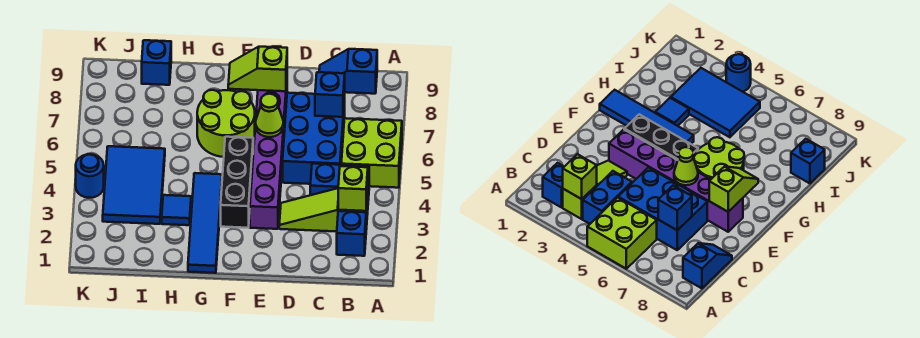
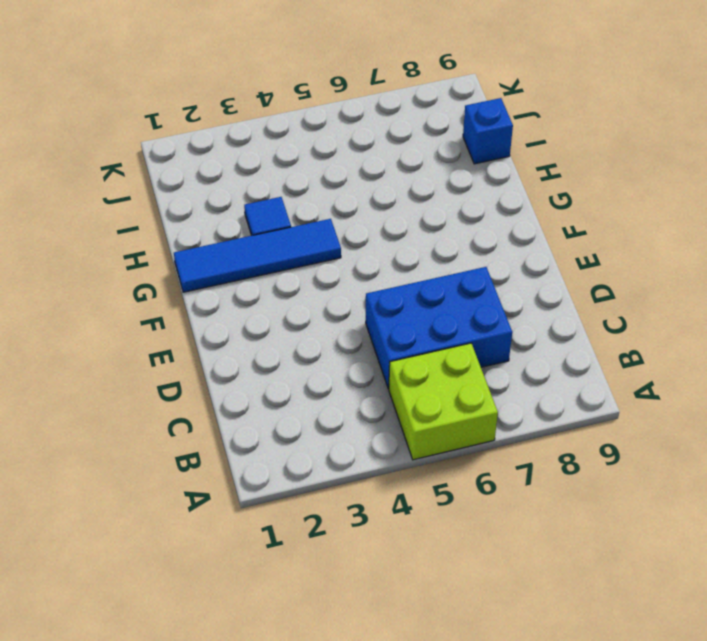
none -> blue 1x1 brick [337,211,366,256]
none -> lime 1x3 slope [279,188,368,232]
none -> blue 1x2 brick [310,164,369,200]

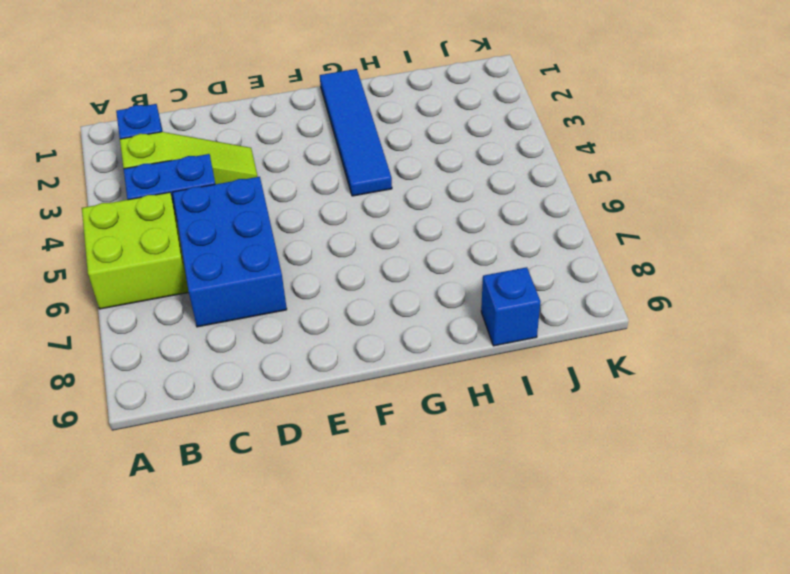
none -> blue 1x2 slope [319,49,377,94]
none -> purple 1x6 brick [250,82,287,229]
none -> black 1x3 brick [221,137,253,228]

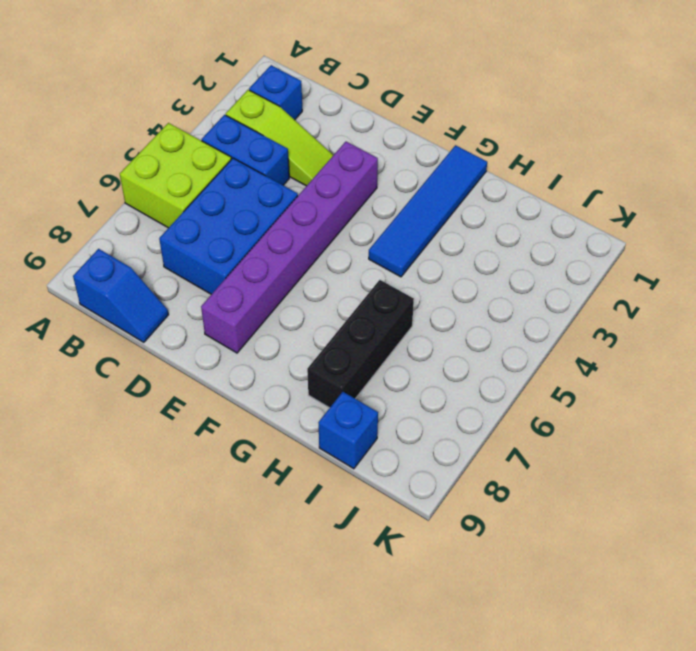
black 1x3 brick [307,280,414,408] -> black 1x3 brick moved to [221,137,253,228]
none -> lime 2x2 round brick [197,90,255,157]
none -> blue 1x1 tile [162,195,191,225]
none -> blue 2x3 tile [103,146,165,224]

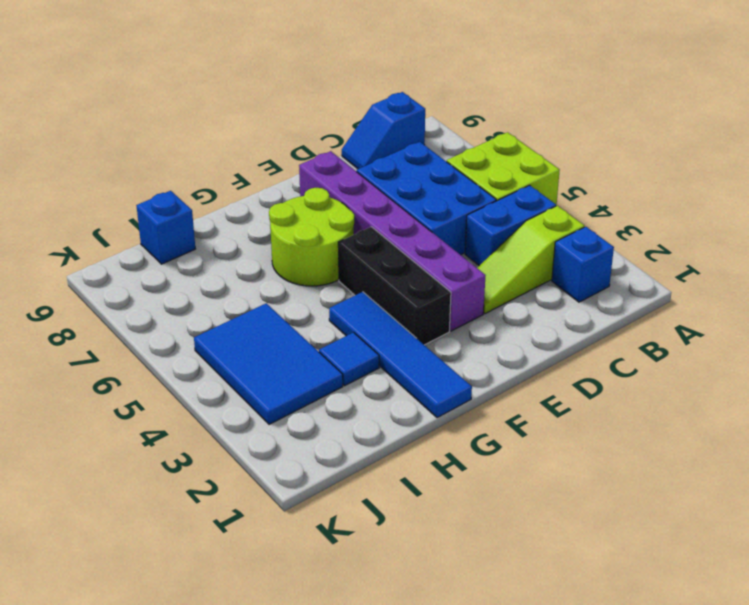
none -> blue 1x1 round brick [76,154,104,198]
none -> lime 1x1 brick [338,166,368,211]
none -> blue 1x1 brick [315,72,345,117]

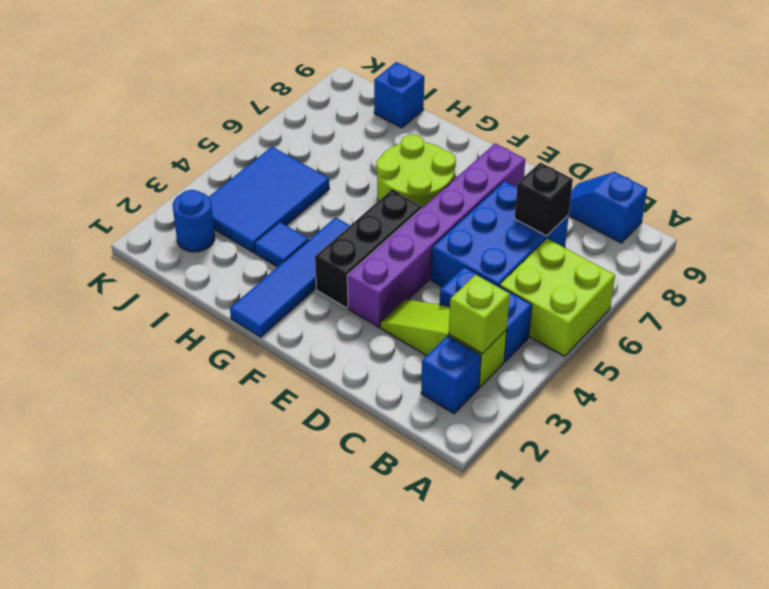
black 1x1 brick [515,162,573,236] -> blue 1x1 brick [315,72,345,117]
blue 1x1 round brick [173,190,215,252] -> blue 1x1 round brick moved to [76,154,104,198]
none -> lime 1x1 cone [255,94,283,137]
none -> lime 1x2 slope [228,47,287,91]

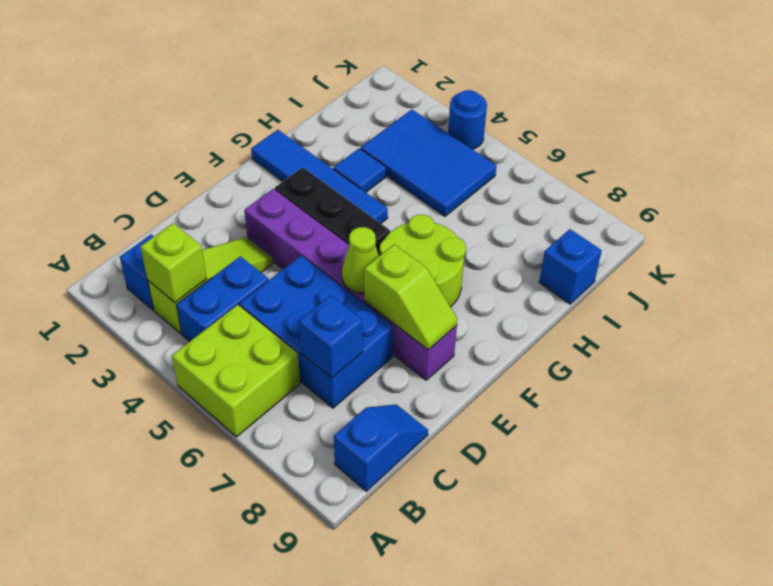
lime 1x2 slope [364,244,457,350] -> lime 1x2 slope turned to [228,47,287,91]

